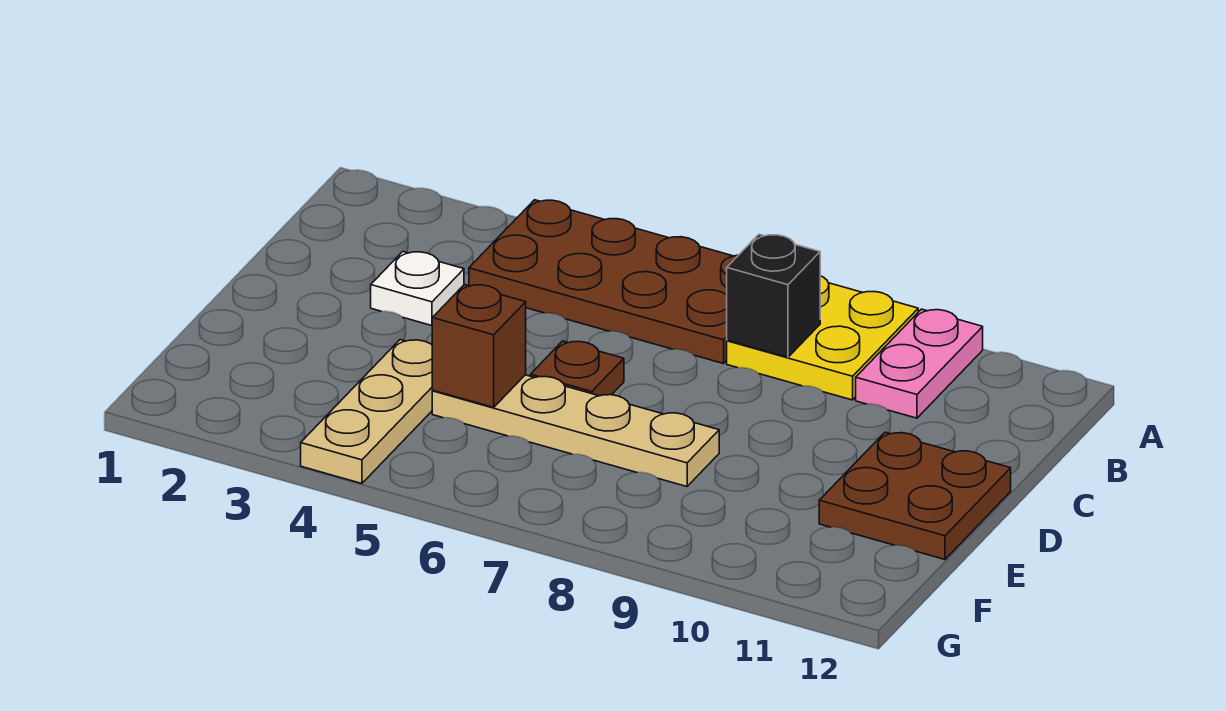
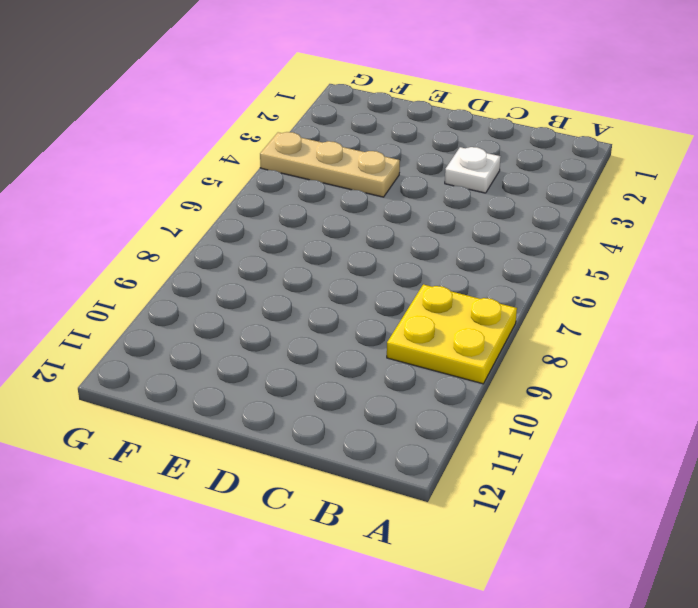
none -> brown 2x4 plate [469,200,738,364]
none -> pink 1x2 plate [856,309,983,418]

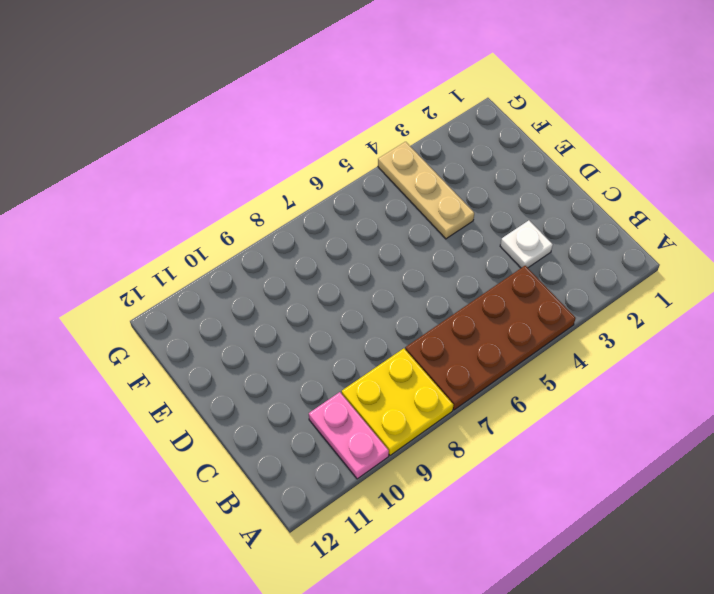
none -> brown 1x1 plate [531,341,624,396]
none -> brown 2x2 plate [819,432,1011,559]

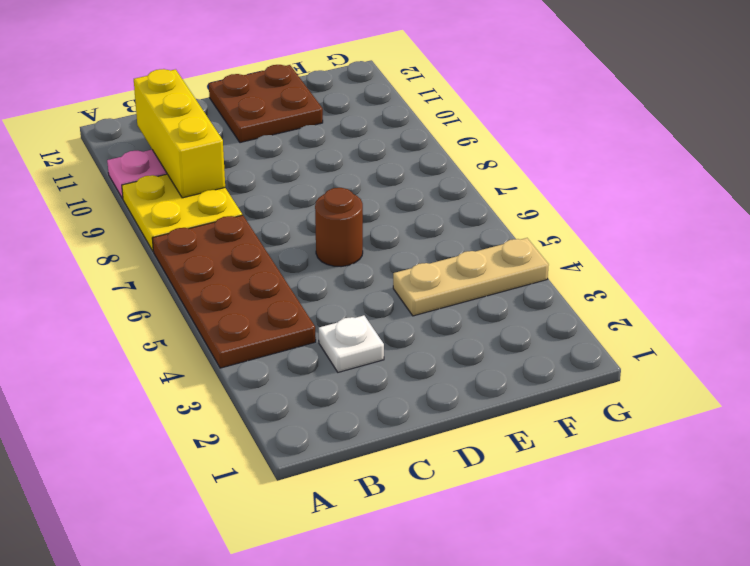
yellow 1x3 brick [134,69,225,198] -> none
brown 1x1 round brick [315,188,363,267] -> brown 1x1 plate [531,341,624,396]
none -> tan 1x4 plate [432,375,719,487]
none -> black 1x1 brick [727,234,820,357]

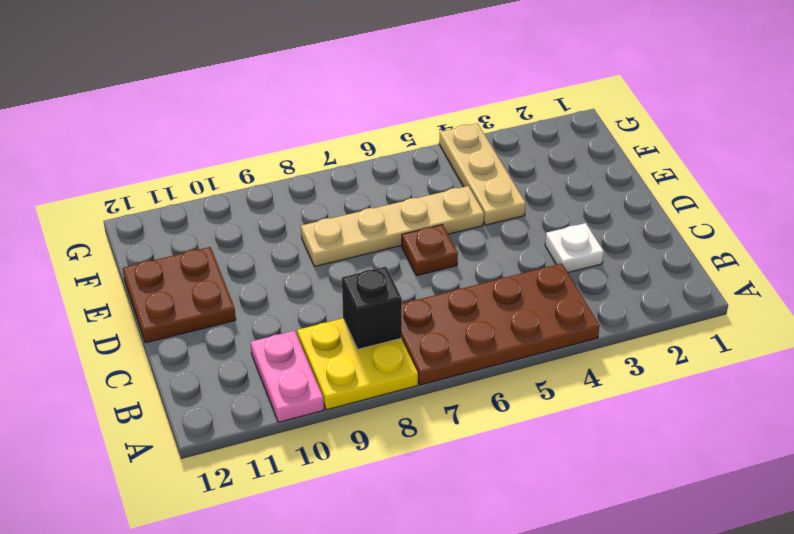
none -> brown 1x1 brick [432,284,526,407]

